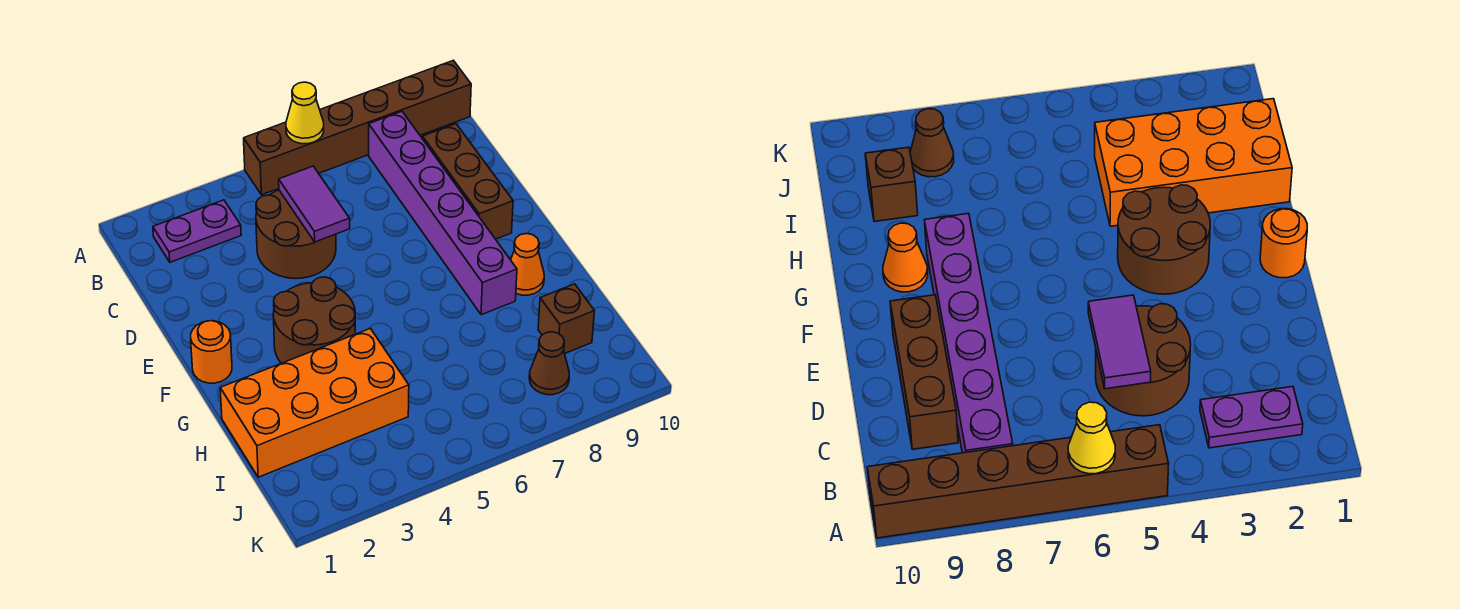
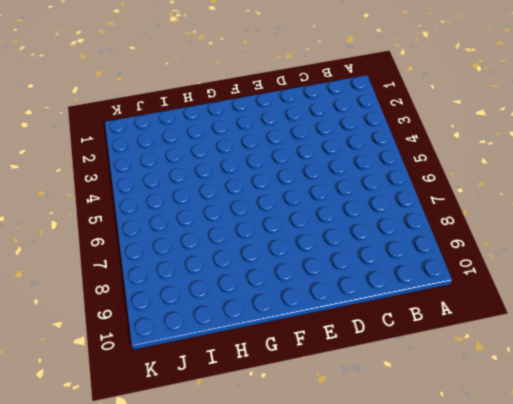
none -> brown 1x6 brick [244,60,471,195]
none -> purple 1x2 plate [153,200,241,262]
none -> purple 1x6 brick [369,111,517,315]

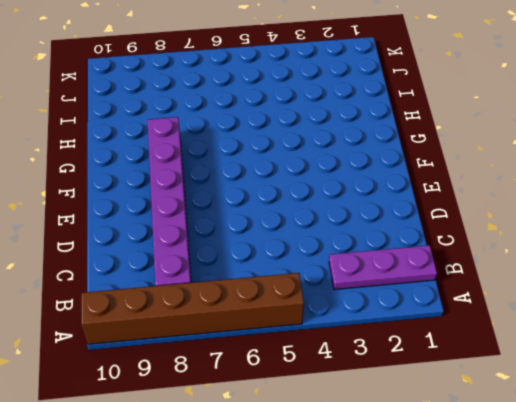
purple 1x3 plate [329,245,437,290] -> purple 1x2 plate [153,200,241,262]
none -> brown 2x2 round brick [256,190,336,279]
none -> brown 1x3 brick [423,124,513,239]
none -> orange 1x1 round brick [191,321,232,383]

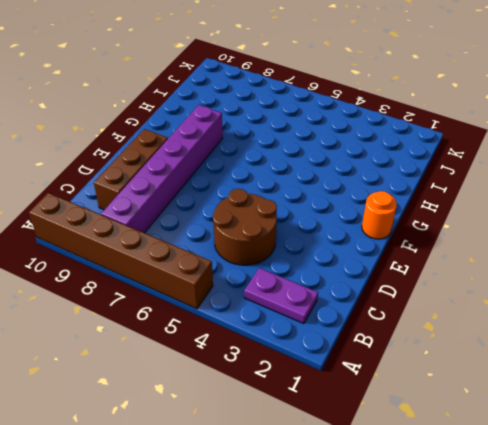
none -> brown 2x2 round brick [273,277,355,363]
none -> orange 1x1 cone [511,234,544,295]
none -> orange 2x4 brick [220,328,409,477]

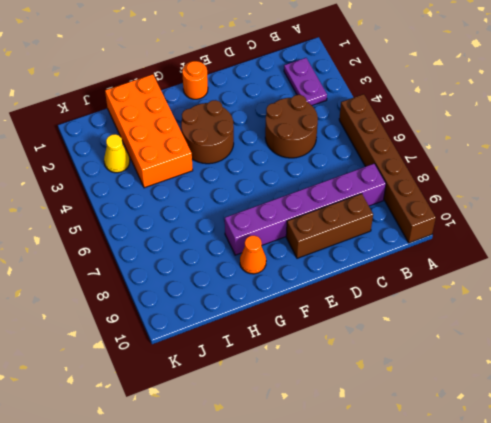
yellow 1x1 cone [104,134,130,173] -> yellow 1x1 cone moved to [286,82,324,144]
none -> brown 1x1 brick [538,284,594,353]
none -> brown 1x1 cone [529,332,569,395]
none -> purple 1x2 tile [279,166,350,242]

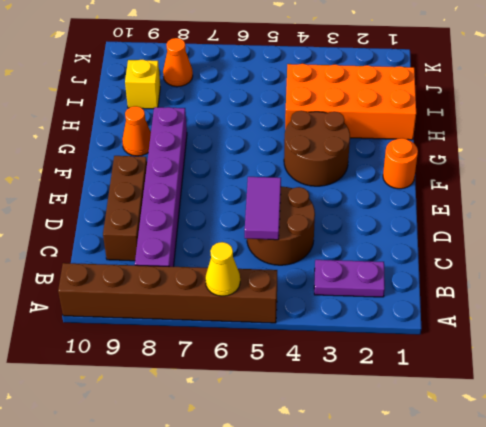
yellow 1x1 brick [125,60,160,109] -> brown 1x1 brick [538,284,594,353]
orange 1x1 cone [163,38,193,87] -> brown 1x1 cone [529,332,569,395]

